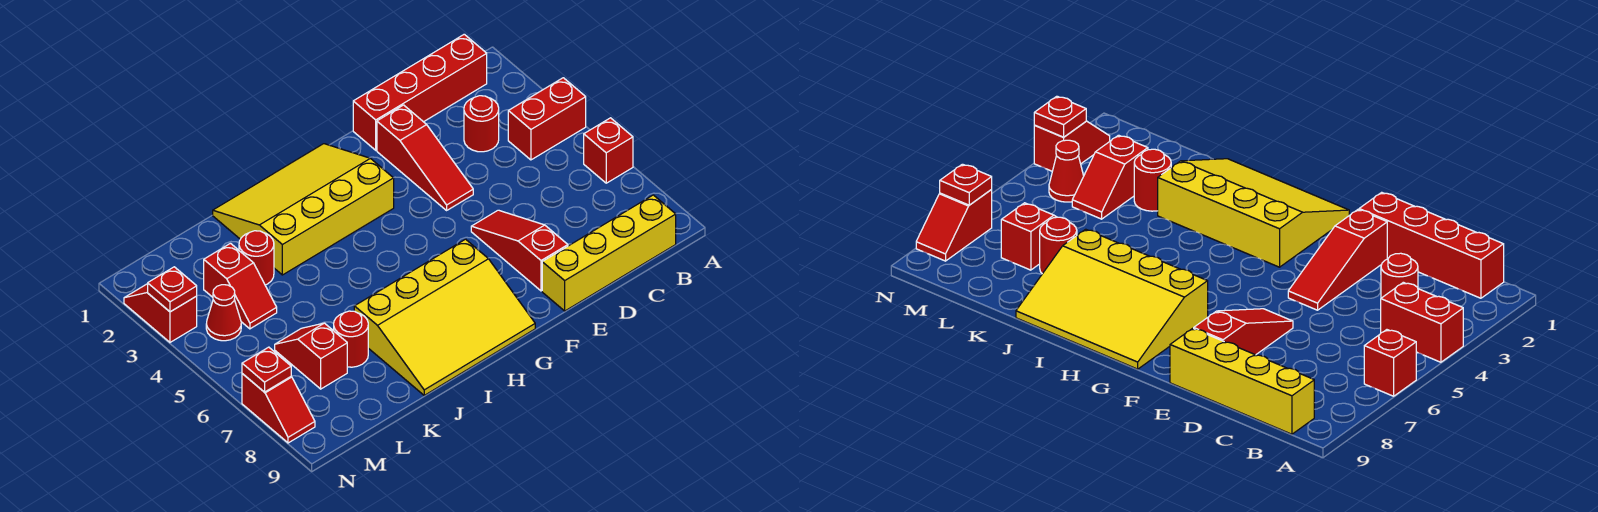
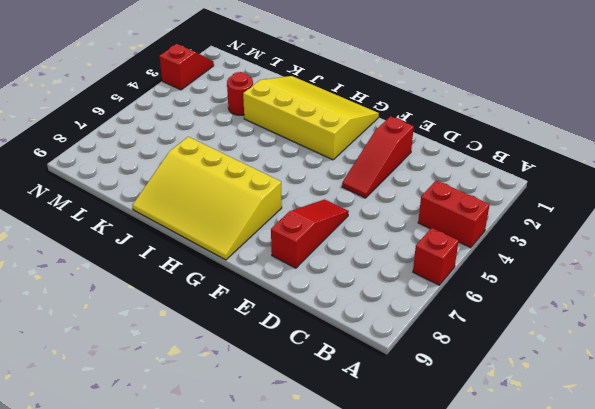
none -> red 1x4 brick [353,34,487,150]
none -> yellow 1x4 brick [542,195,676,311]
none -> red 1x1 round brick [464,96,499,152]

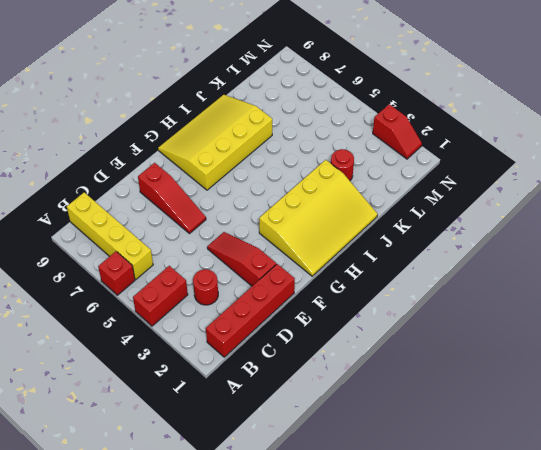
yellow 1x4 brick [67,192,153,279] -> yellow 1x4 brick turned to [542,195,676,311]
none -> red 1x1 round brick [334,311,368,367]
none -> red 1x2 slope [204,243,277,329]
none -> red 1x2 slope [275,323,347,389]

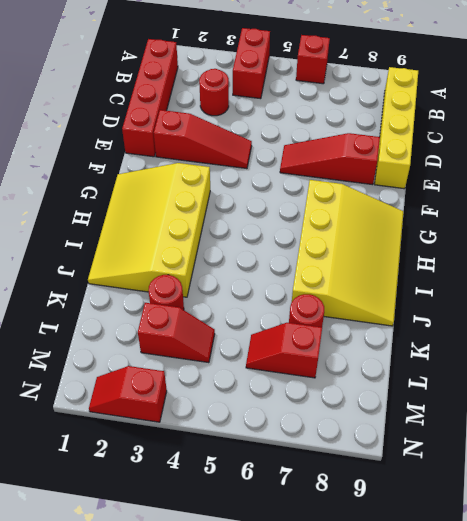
none -> red 1x1 cone [206,285,241,341]
none -> red 1x2 slope [242,374,315,443]
none -> red 1x1 plate [148,267,197,312]

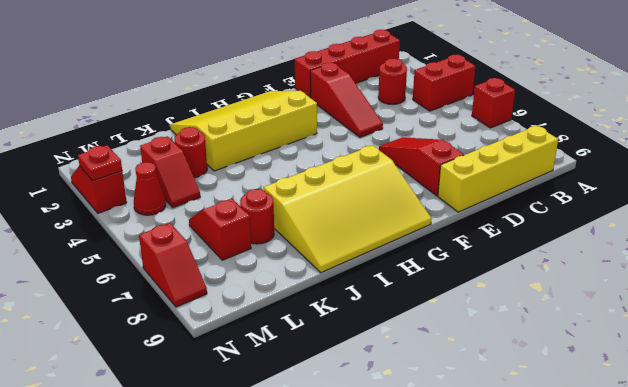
none -> red 1x1 plate [242,347,291,392]

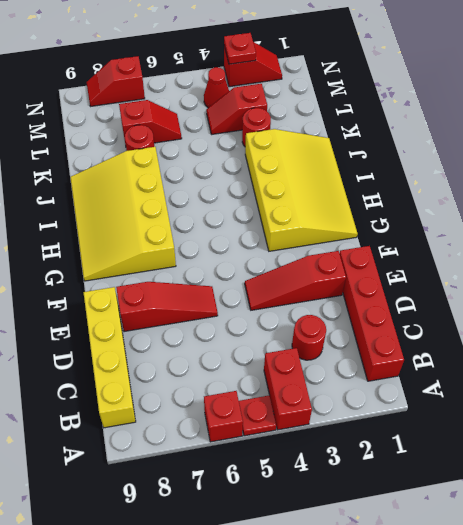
red 1x1 plate [239,395,276,436] -> red 1x1 plate moved to [242,347,291,392]

